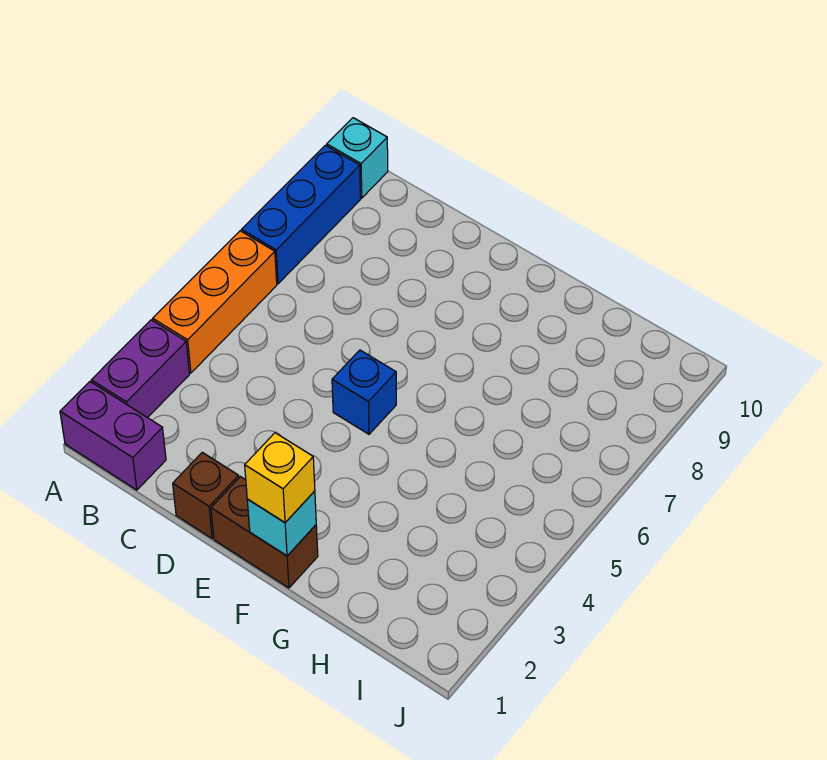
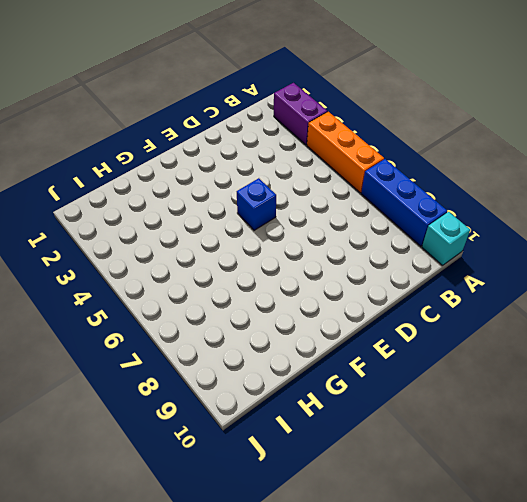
none -> purple 1x2 brick [60,382,166,490]
none -> brown 1x1 brick [173,452,239,538]

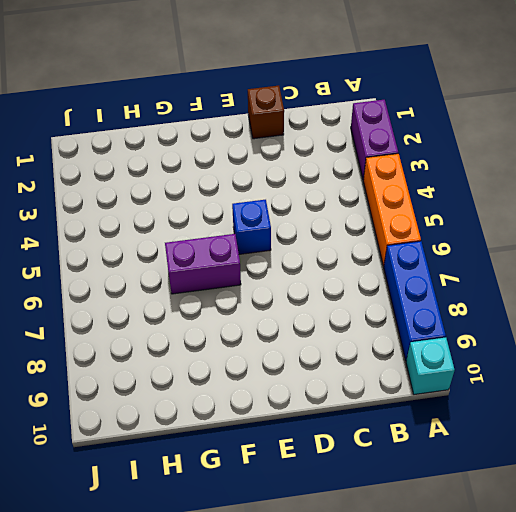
purple 1x2 brick [165,234,241,294] -> purple 1x2 brick moved to [60,382,166,490]
none -> brown 1x2 brick [211,477,318,588]
none -> cyan 1x1 brick [247,491,316,556]

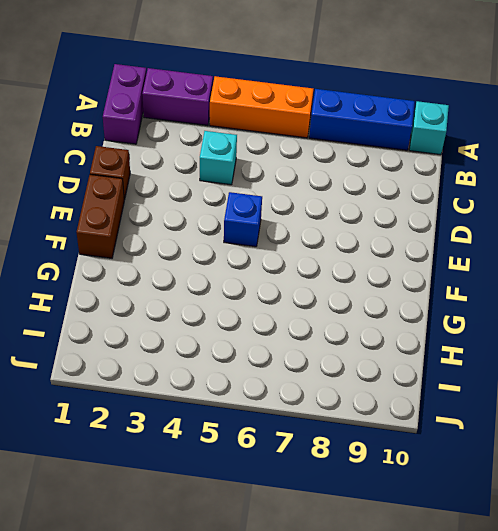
cyan 1x1 brick [200,131,237,185] -> cyan 1x1 brick moved to [247,491,316,556]
none -> yellow 1x1 brick [245,433,315,523]

